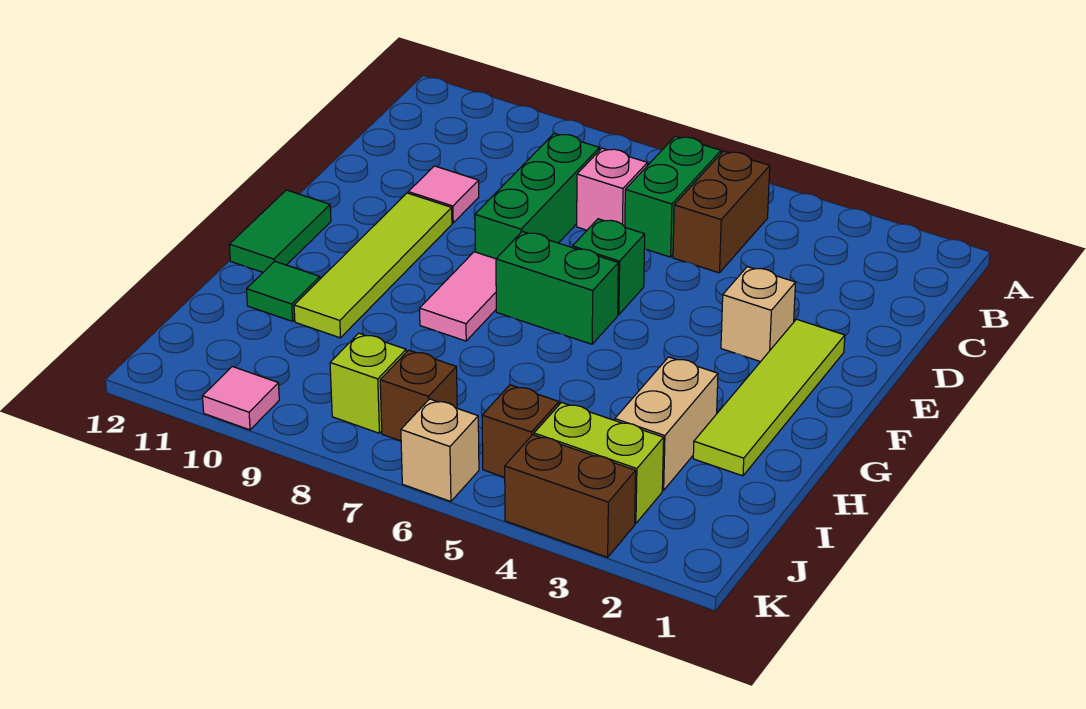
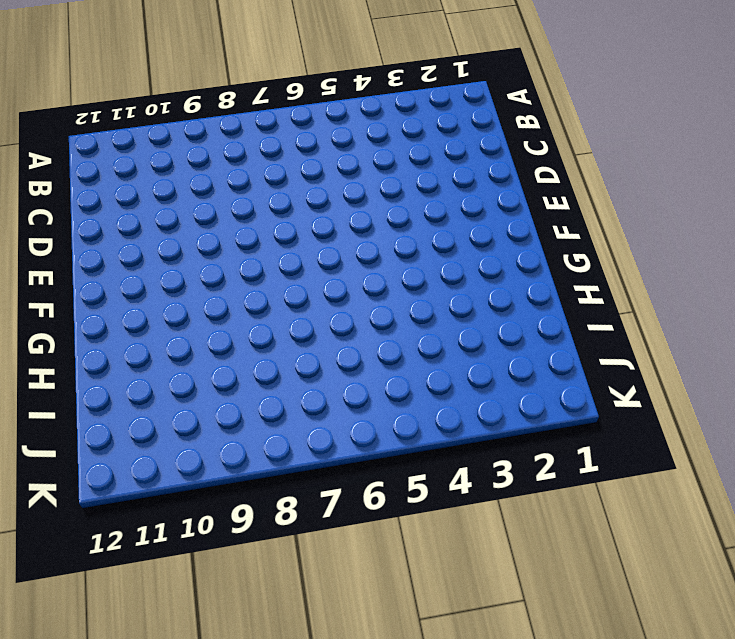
none -> brown 1x2 brick [673,151,770,273]
none -> green 1x2 brick [625,136,721,257]
none -> pink 1x1 brick [577,148,648,230]

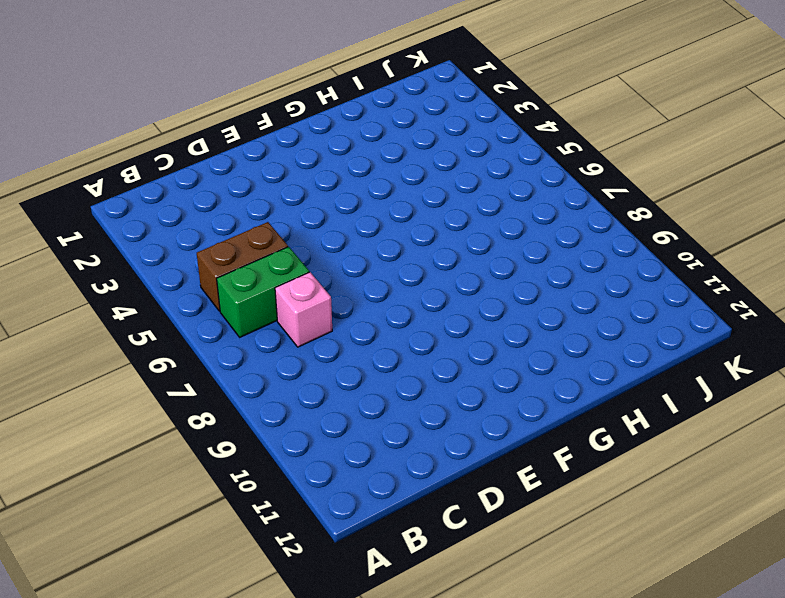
none -> green 1x3 brick [475,133,599,259]
none -> pink 1x1 tile [408,166,479,223]
none -> lime 1x4 tile [693,319,845,476]

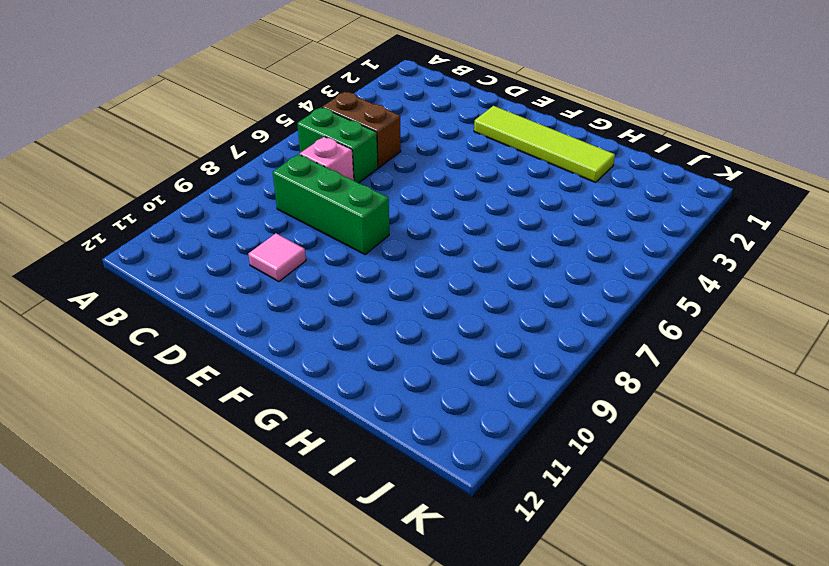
none -> tan 1x1 brick [721,267,796,362]
none -> green 1x1 brick [572,219,645,315]
none -> lime 1x4 tile [294,193,452,338]

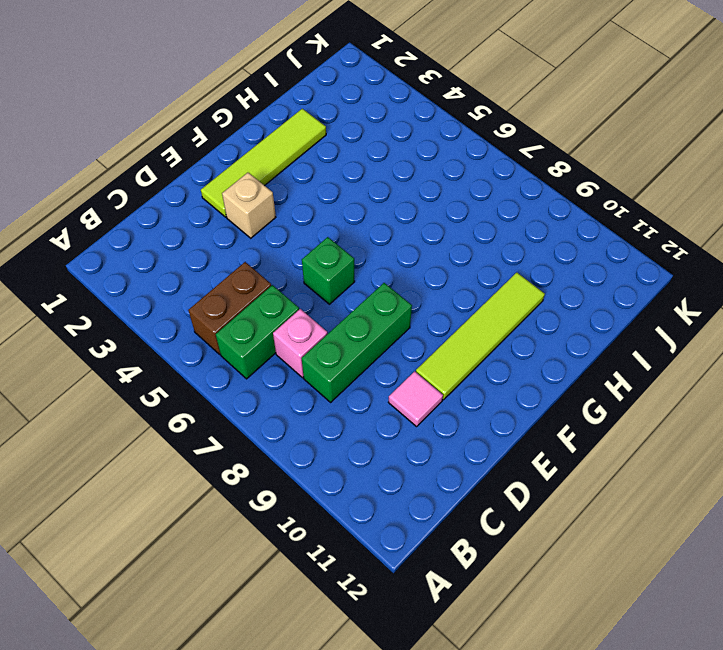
none -> green 1x2 brick [496,232,618,344]
none -> pink 1x2 tile [420,252,496,341]
none -> green 1x2 tile [229,190,331,272]

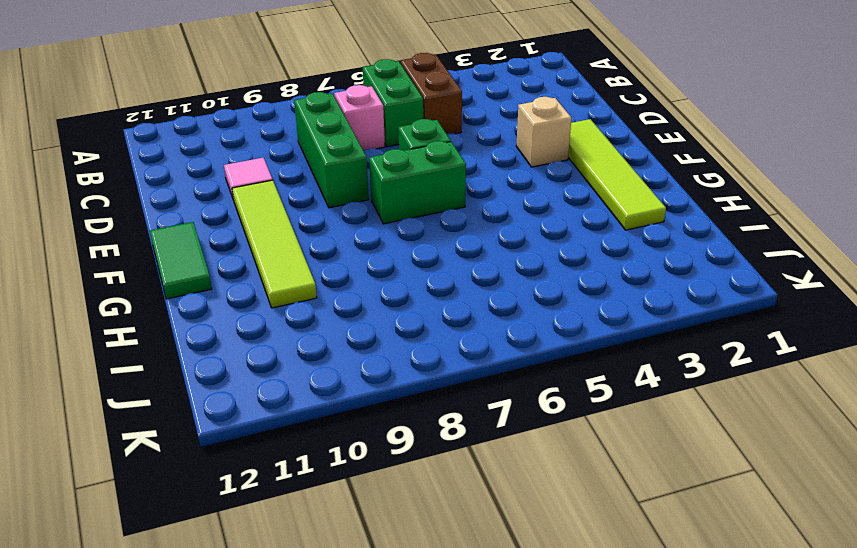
none -> pink 1x2 tile [420,252,496,341]
none -> tan 1x2 brick [615,357,718,490]
none -> green 1x1 tile [247,261,320,321]

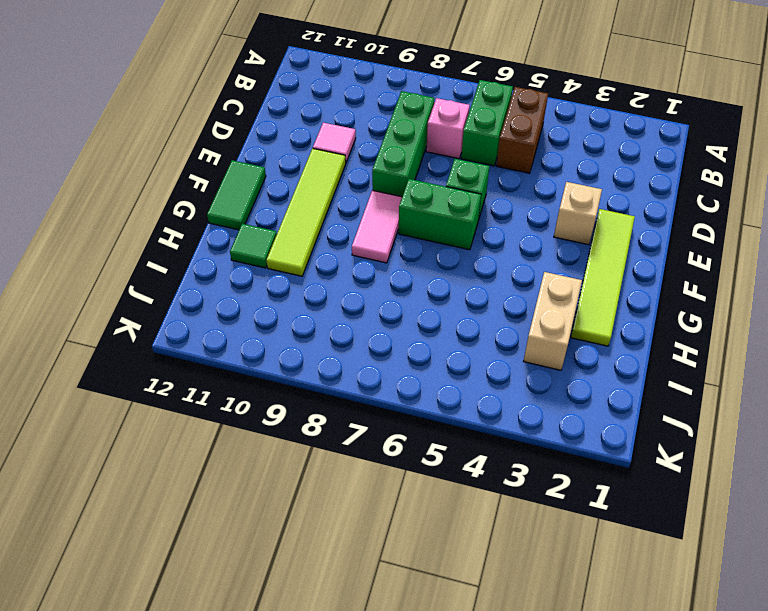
none -> lime 1x2 brick [534,402,664,524]
none -> brown 1x1 brick [482,385,559,477]
none -> brown 1x1 brick [380,350,457,441]

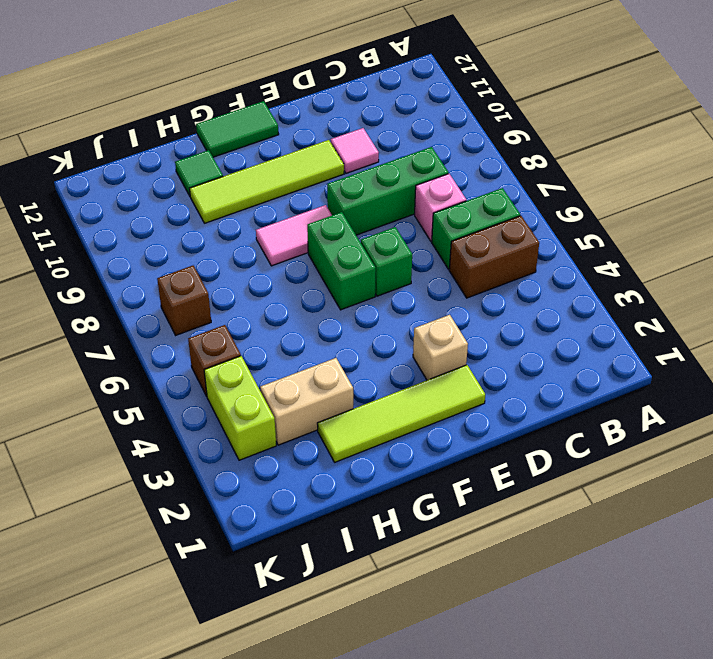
none -> lime 1x1 brick [330,333,406,433]
none -> brown 1x2 brick [505,435,636,557]
none -> tan 1x1 brick [401,399,479,501]

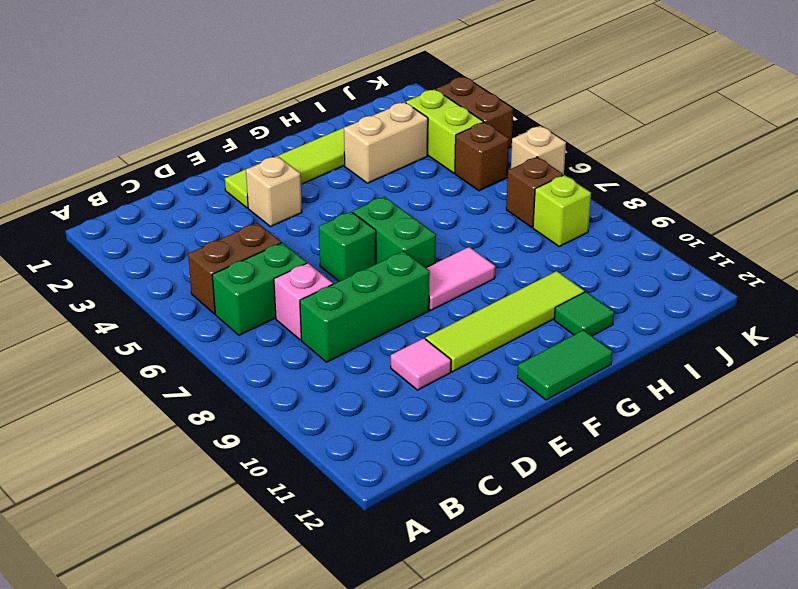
none -> pink 1x1 tile [203,367,279,430]

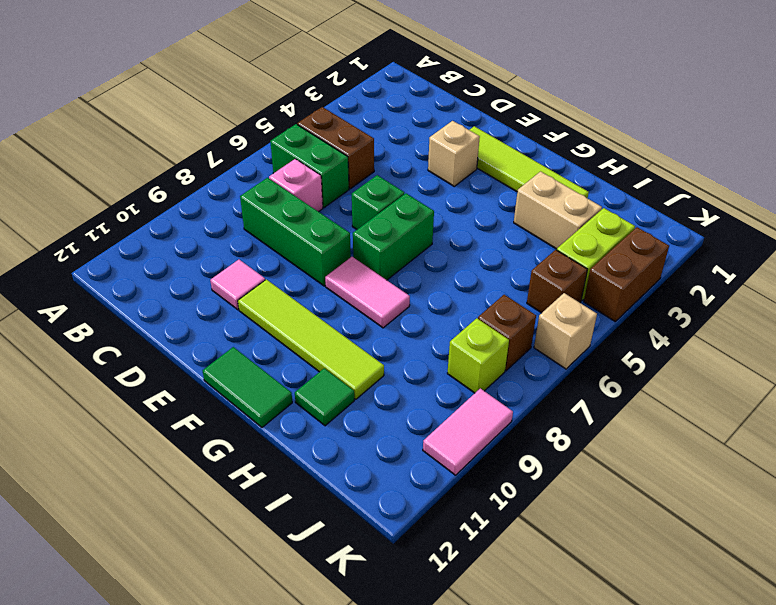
pink 1x2 tile [423,388,513,475] -> pink 1x1 tile [203,367,279,430]

